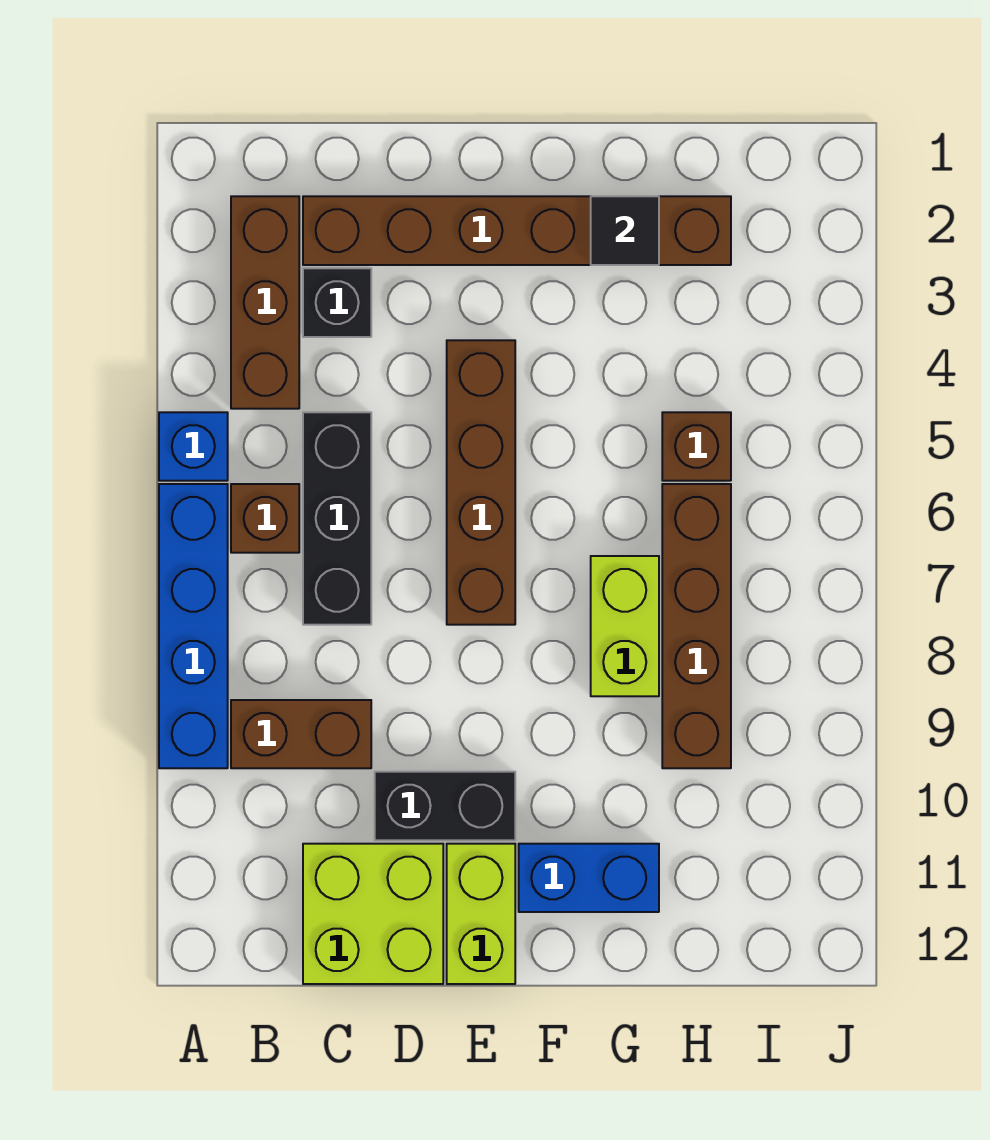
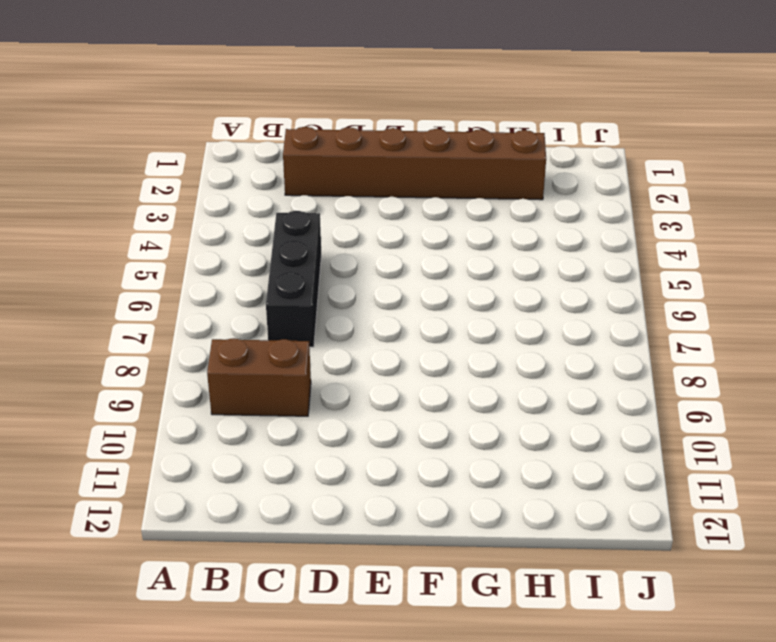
none -> blue 1x1 brick [159,412,228,481]
none -> blue 1x4 brick [159,484,228,768]
none -> brown 1x3 brick [231,196,299,409]

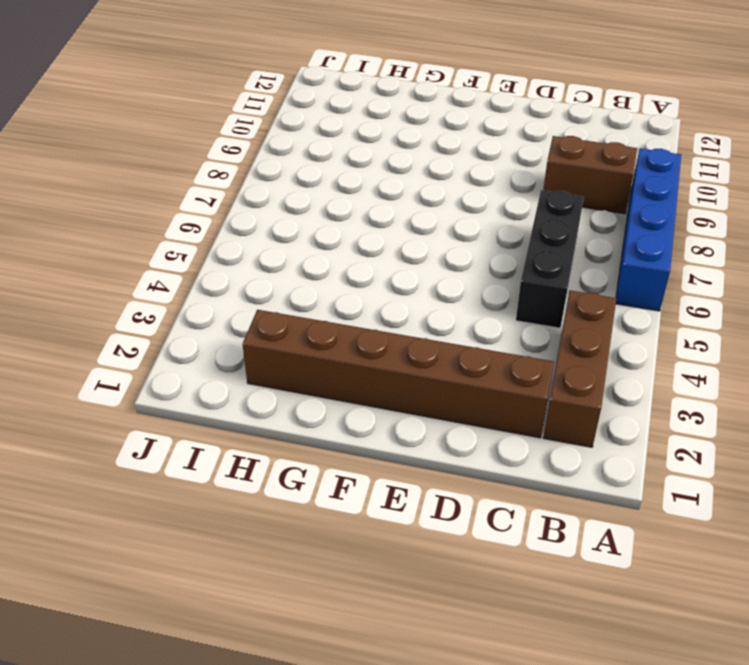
none -> blue 1x1 brick [159,412,228,481]
none -> brown 1x1 brick [231,484,299,553]
none -> black 1x1 brick [303,268,371,337]

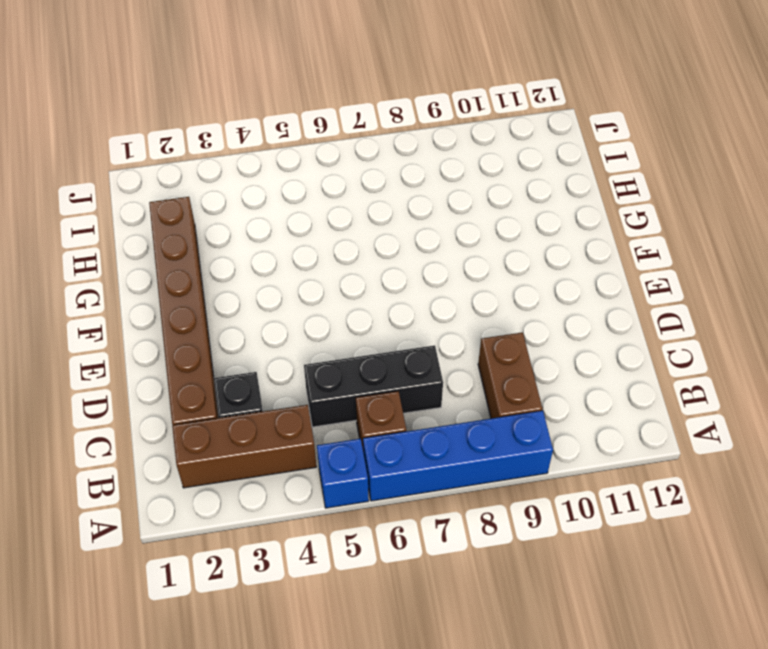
none -> lime 2x2 brick [303,844,443,984]
none -> black 1x2 brick [375,772,515,840]
none -> brown 1x4 brick [447,340,515,625]

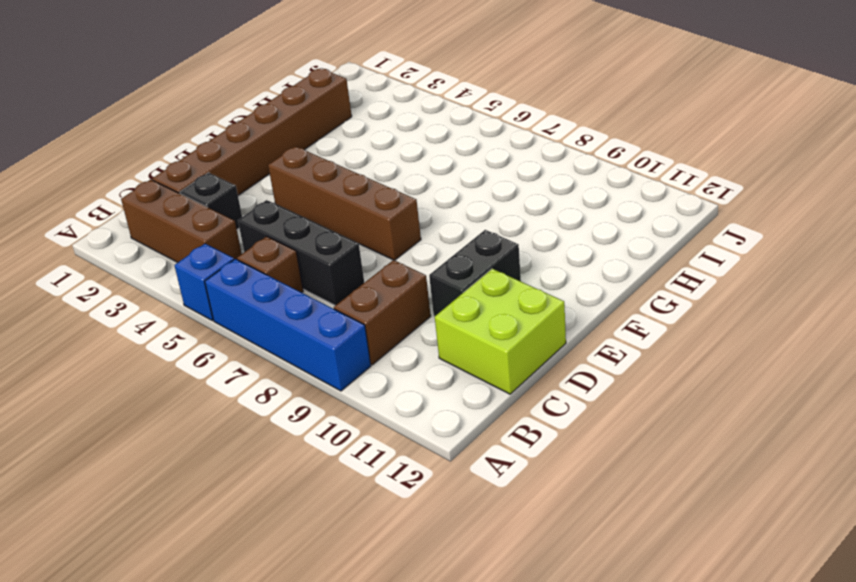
none -> lime 1x2 brick [447,844,515,984]
none -> blue 1x2 brick [519,844,659,912]
none -> lime 1x2 brick [591,556,659,696]

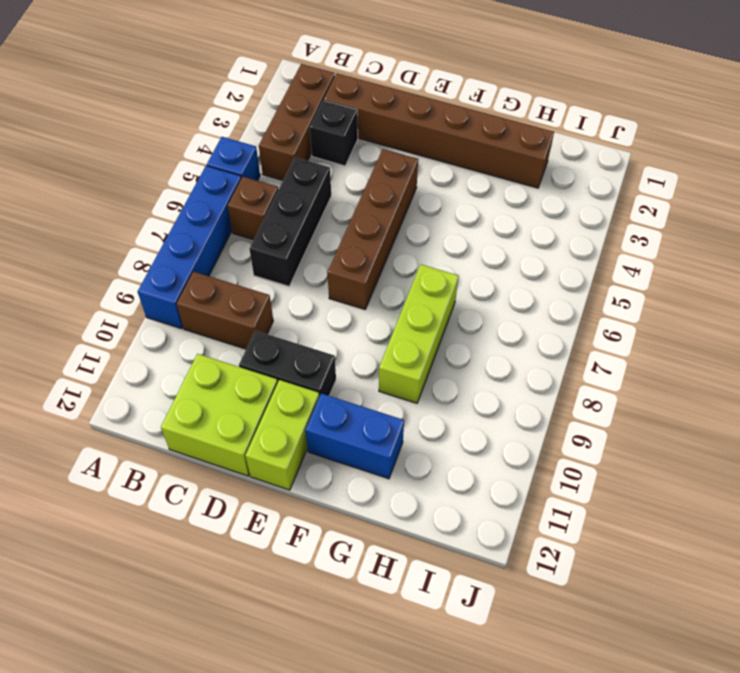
lime 1x3 brick [379,264,458,403] -> lime 1x2 brick [591,556,659,696]
none -> brown 1x1 brick [662,412,731,481]
none -> brown 1x4 brick [662,484,731,768]
none -> black 1x1 tile [591,196,659,265]

